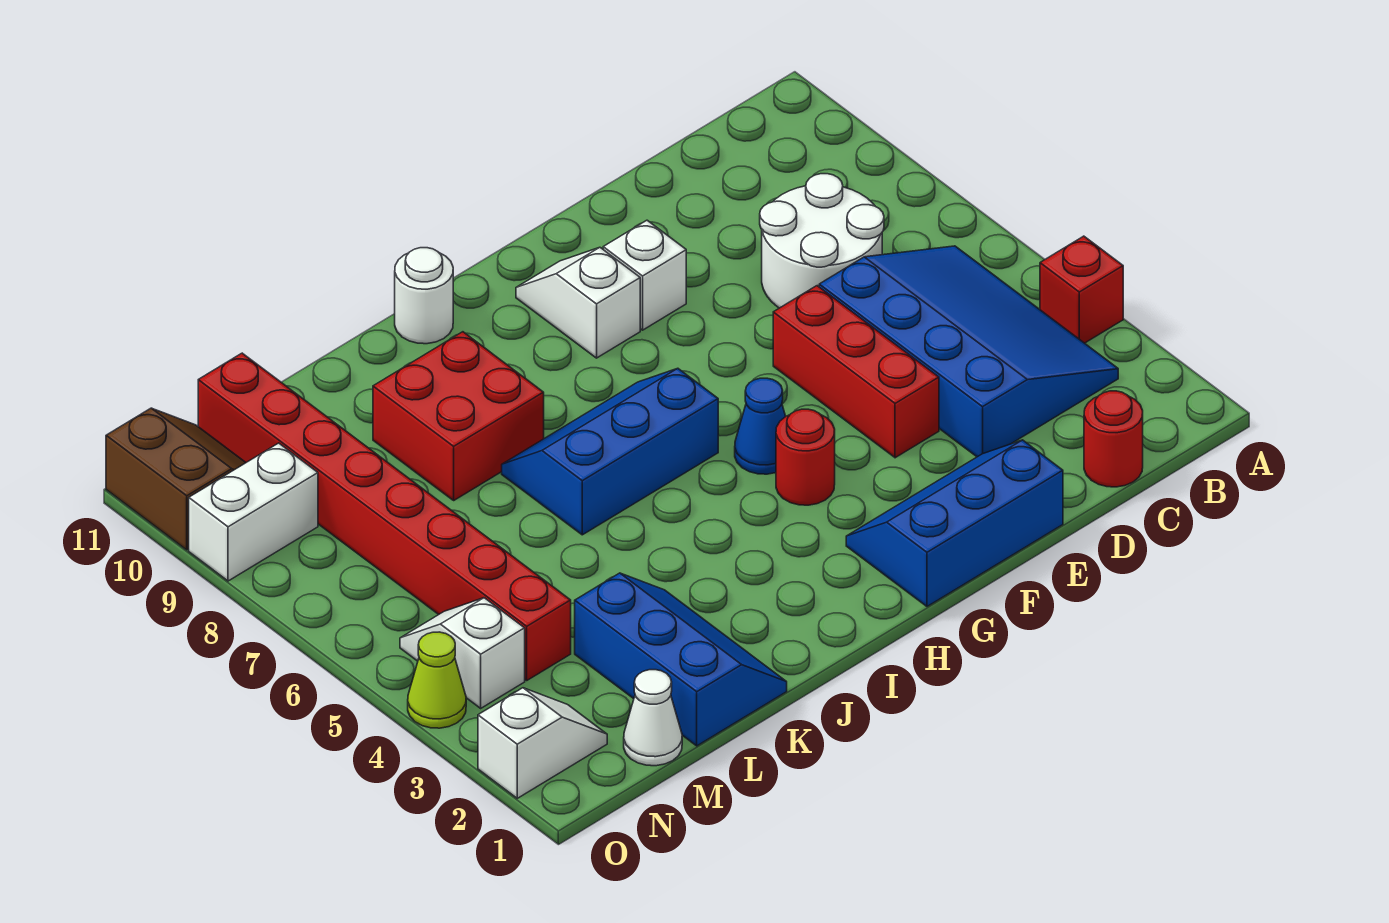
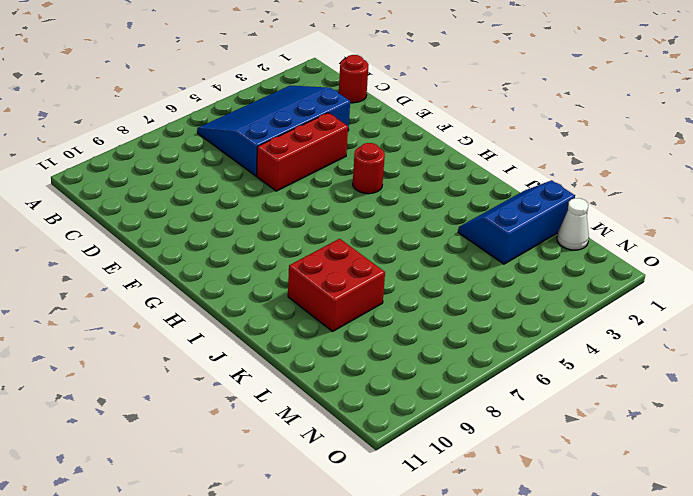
none -> red 1x1 brick [1040,236,1123,343]
none -> white 2x2 round brick [760,174,884,308]
none -> blue 2x3 slope [846,440,1063,606]

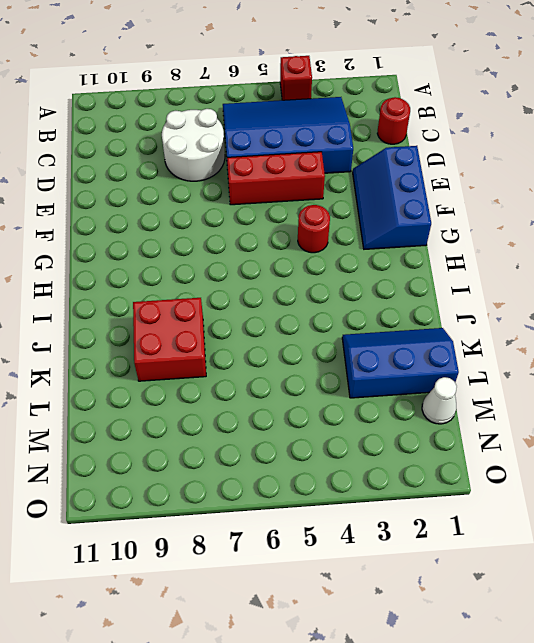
none -> white 1x1 brick [603,220,686,330]
none -> blue 1x1 cone [735,378,786,474]
none -> white 1x2 slope [516,247,640,358]

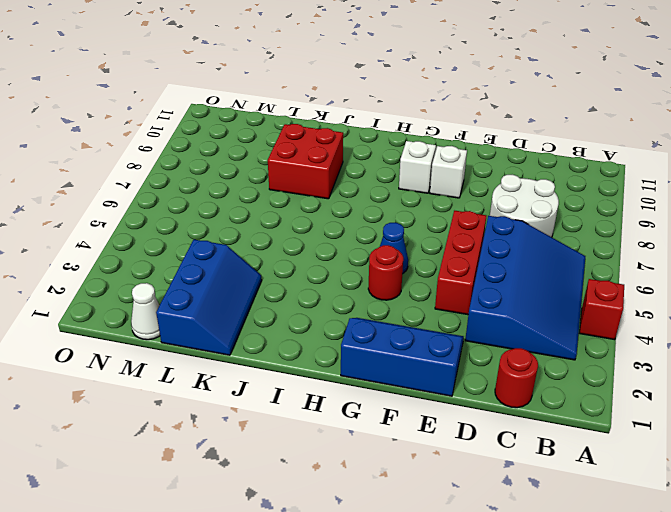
none -> blue 2x3 slope [502,368,718,535]
none -> white 1x1 round brick [395,248,453,344]
none -> red 1x8 brick [198,353,571,680]

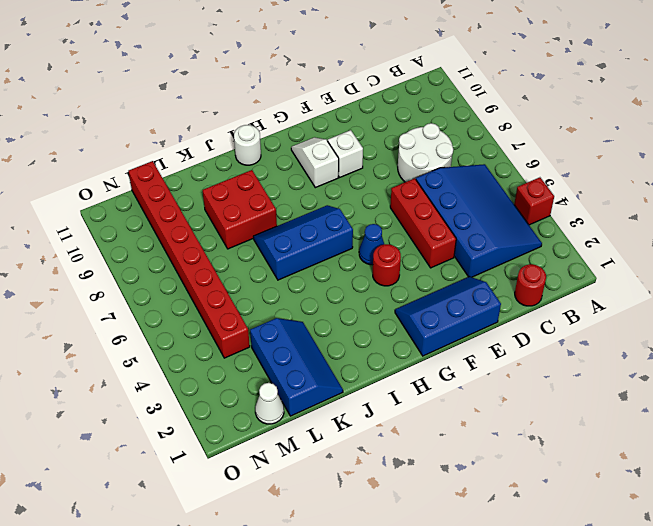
none -> white 1x2 slope [478,688,607,798]
none -> white 1x2 slope [400,598,525,708]
none -> white 1x2 brick [189,443,318,581]

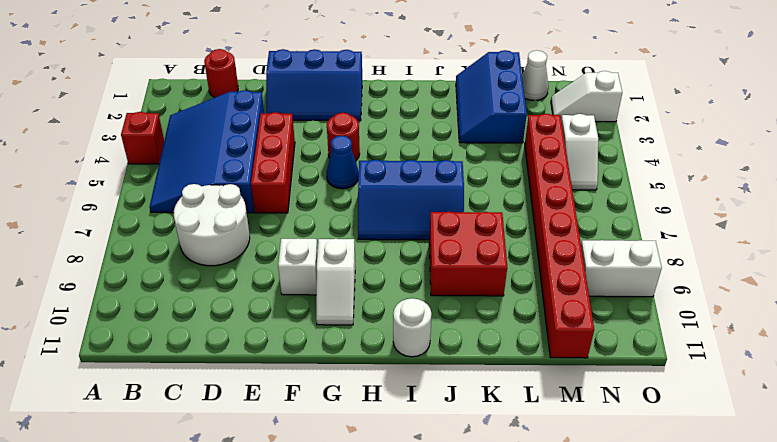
none -> brown 2x2 slope [106,408,246,550]
none -> lime 1x1 cone [408,632,466,728]

